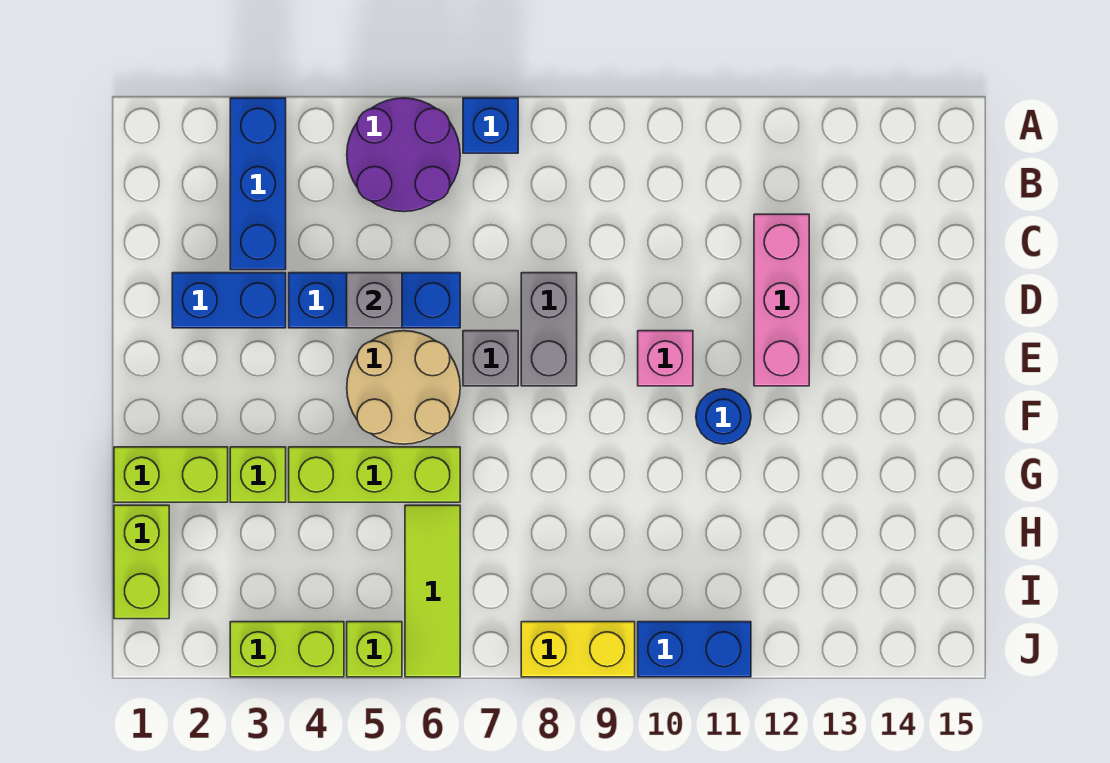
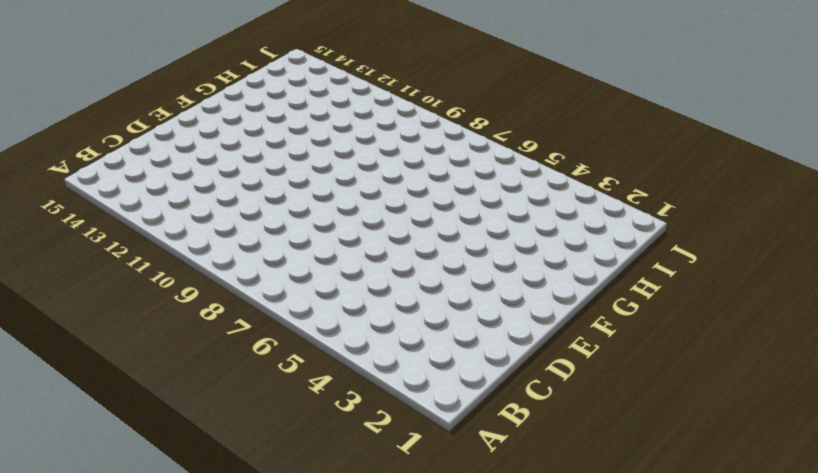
none -> blue 1x3 brick [230,98,286,270]
none -> purple 2x2 round brick [347,98,460,212]
none -> blue 1x1 brick [463,98,518,153]

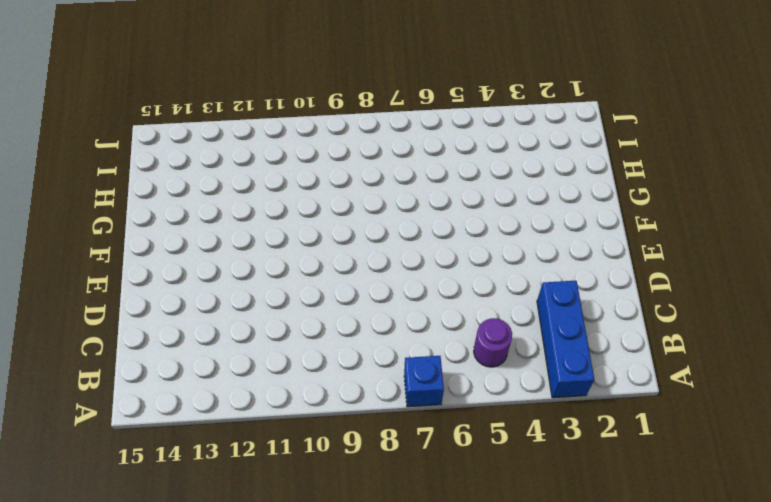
purple 1x1 round brick [474,318,512,367] -> purple 2x2 round brick [347,98,460,212]
none -> pink 1x3 brick [754,214,809,386]
none -> blue 1x2 brick [172,273,286,328]
none -> blue 1x3 brick [289,273,460,328]

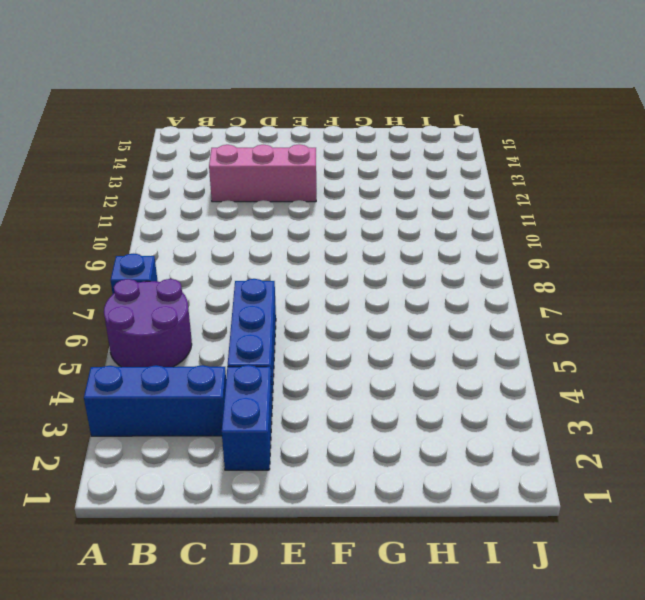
none -> grey 1x2 brick [521,273,577,386]
none -> tan 2x2 round brick [347,331,460,444]
none -> grey 1x1 brick [463,331,518,386]

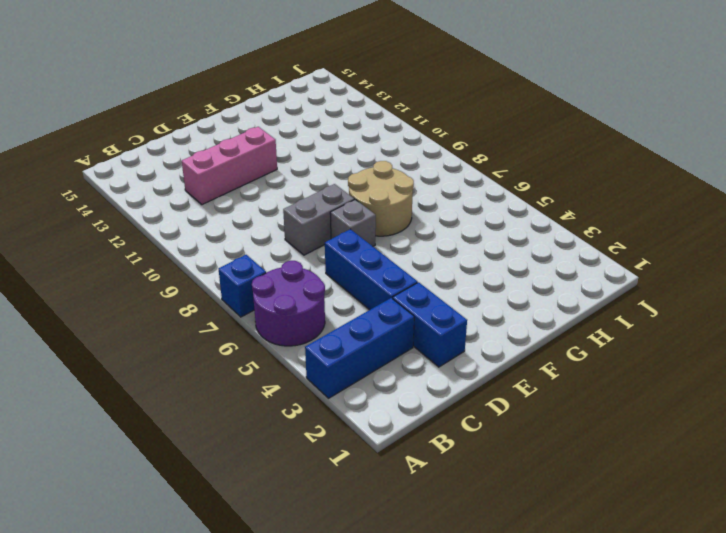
tan 2x2 round brick [348,161,414,236] -> tan 2x2 round brick moved to [347,331,460,444]
none -> pink 1x1 brick [638,331,693,386]
none -> blue 1x1 round brick [696,389,751,444]
none -> lime 1x2 brick [114,447,228,502]

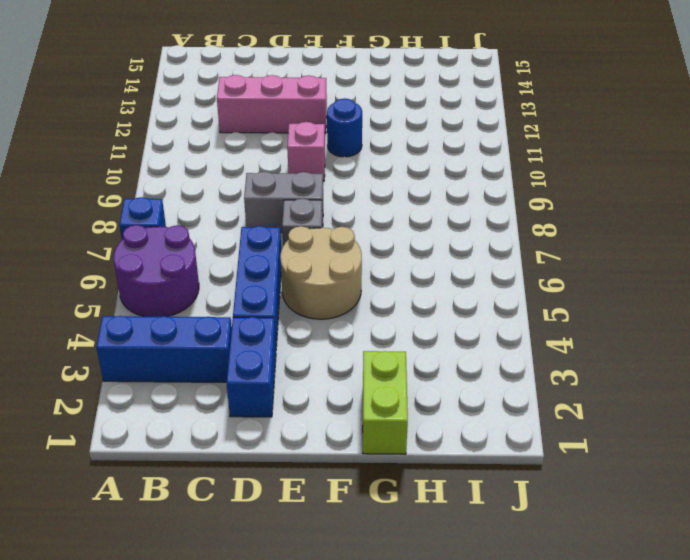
none -> lime 1x1 brick [230,447,286,502]
none -> lime 1x3 brick [289,447,460,502]
none -> lime 1x2 brick [114,505,169,619]

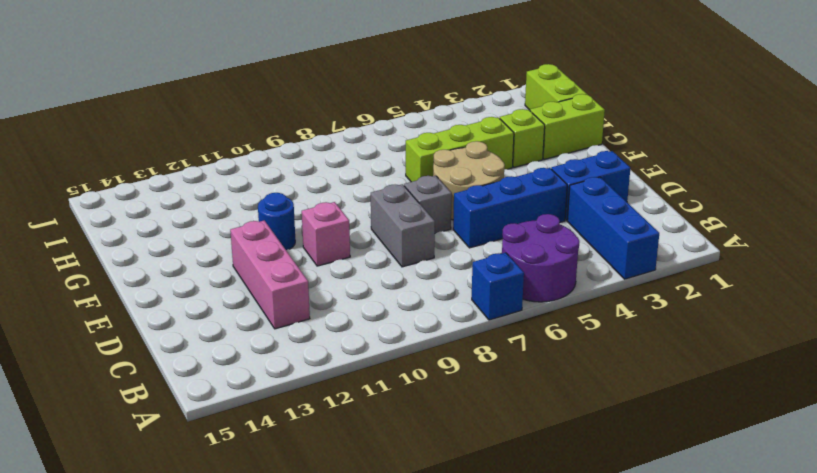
none -> lime 1x3 tile [405,505,460,677]
none -> lime 1x2 brick [230,622,344,677]
none -> lime 1x1 brick [347,622,402,677]

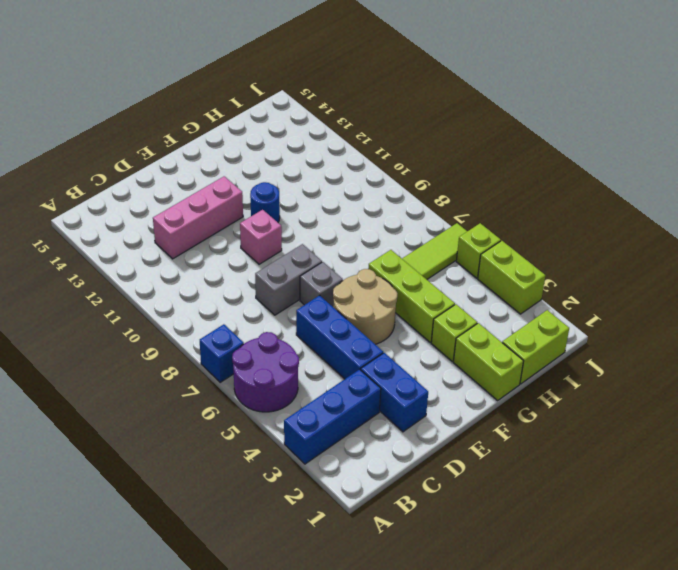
none -> yellow 1x2 brick [521,622,635,677]
none -> blue 1x2 brick [638,622,751,677]
none -> grey 1x1 brick [347,273,402,328]

